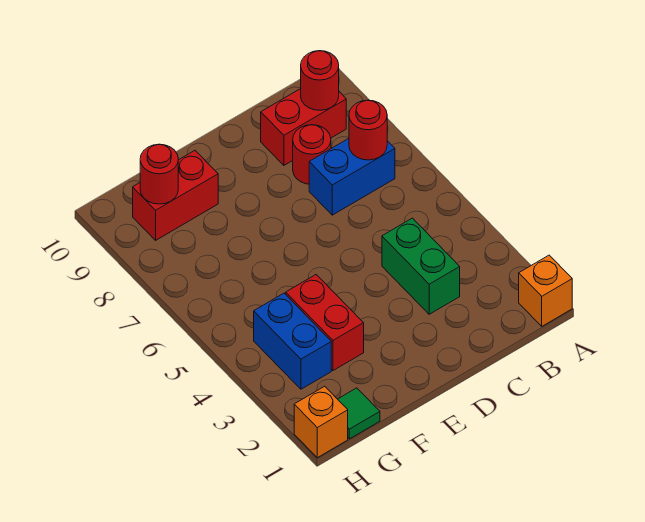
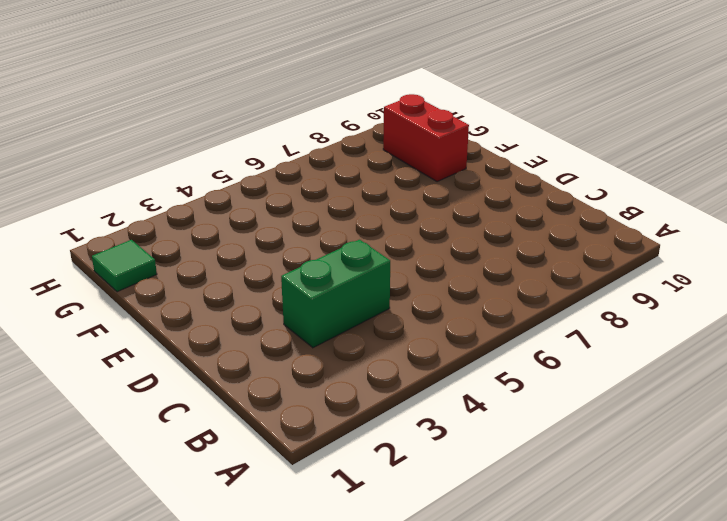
none -> orange 1x1 brick [519,255,572,326]
none -> blue 1x2 brick [309,139,395,215]
none -> red 1x2 brick [261,89,346,165]

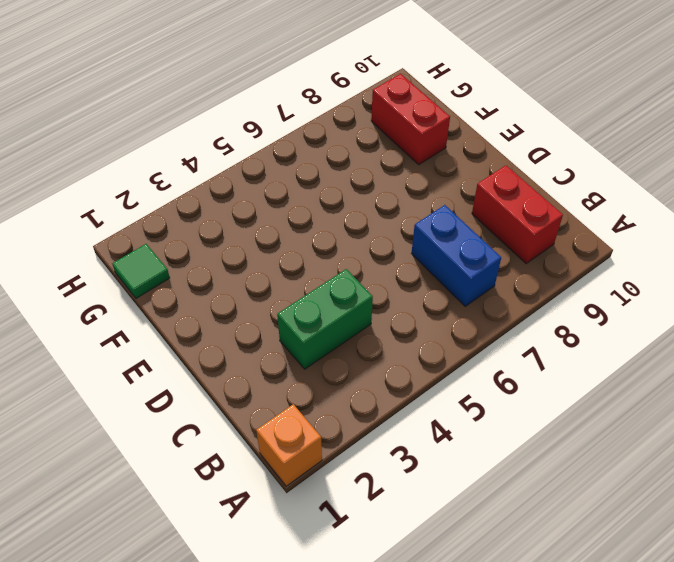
none -> red 1x1 round brick [293,125,331,184]
none -> red 1x2 brick [286,275,364,370]
none -> blue 1x2 brick [254,293,331,389]

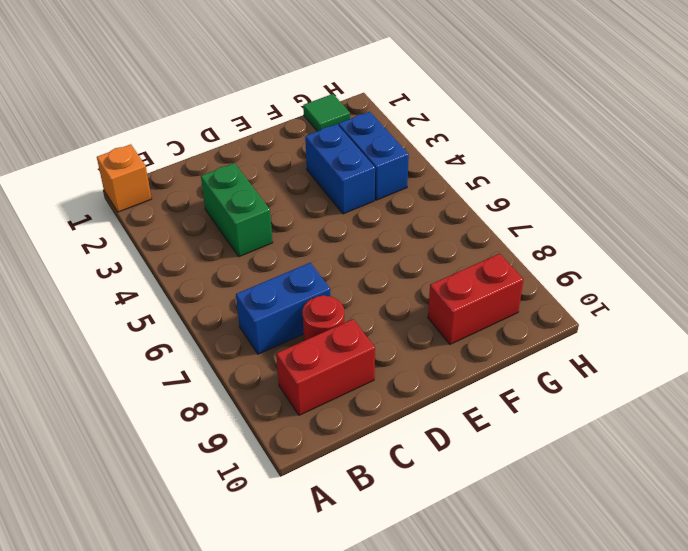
blue 1x2 brick [305,124,375,214] -> red 1x2 brick [286,275,364,370]
none -> orange 1x1 brick [294,386,348,458]
none -> red 1x1 round brick [349,100,387,160]
none -> red 1x1 round brick [301,51,339,110]

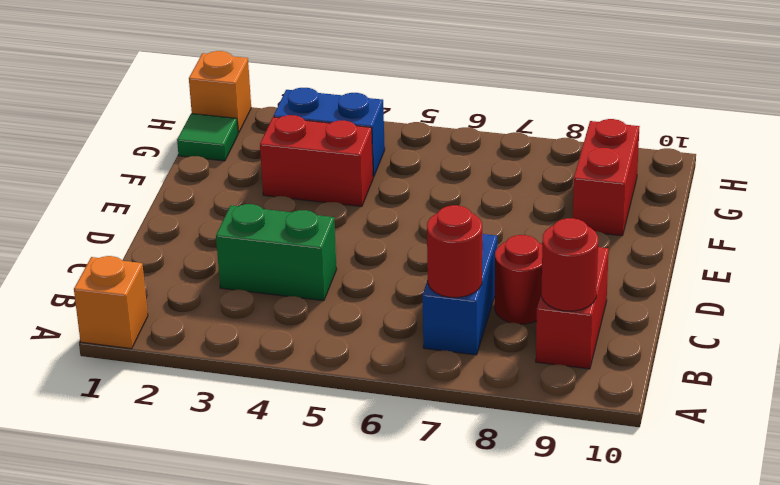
none -> red 1x1 round brick [140,144,178,204]

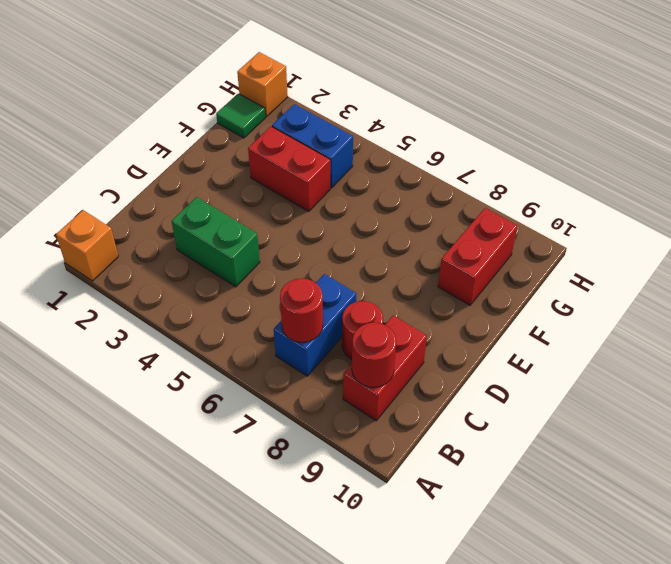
none -> red 1x1 round brick [140,144,178,204]

